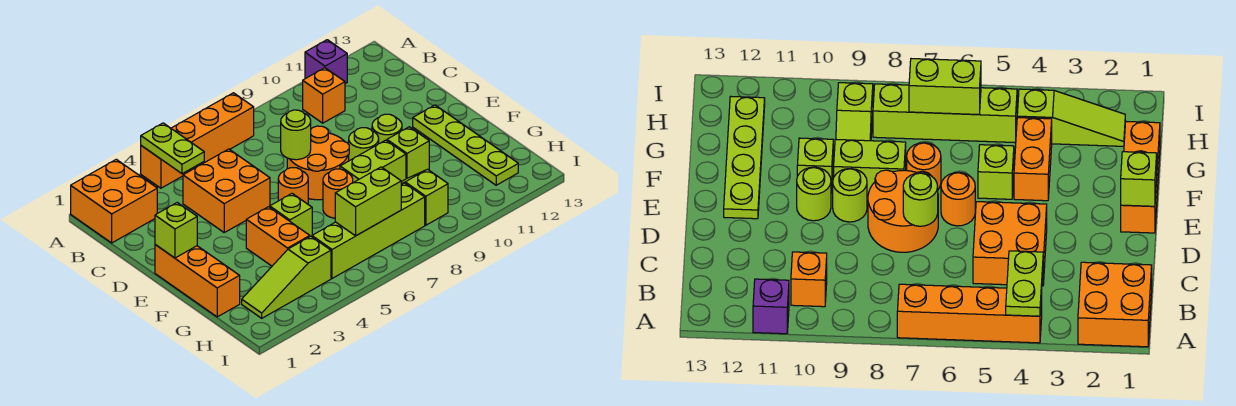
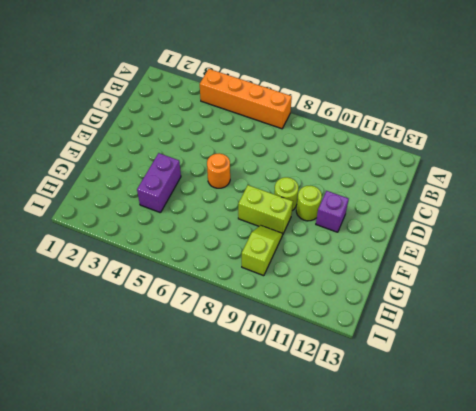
purple 1x1 brick [316,191,349,232] -> purple 1x1 brick moved to [305,40,347,84]
purple 1x2 brick [137,153,181,213] -> orange 1x2 brick [246,207,310,266]
none -> orange 2x2 brick [71,159,157,243]
none -> orange 1x1 brick [303,68,345,123]
none -> orange 2x2 brick [183,149,270,232]

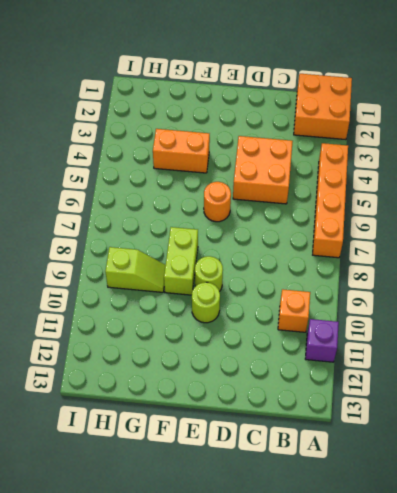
none -> orange 2x2 round brick [287,126,349,200]
none -> orange 1x3 brick [155,245,240,317]
none -> lime 1x4 plate [413,105,518,185]

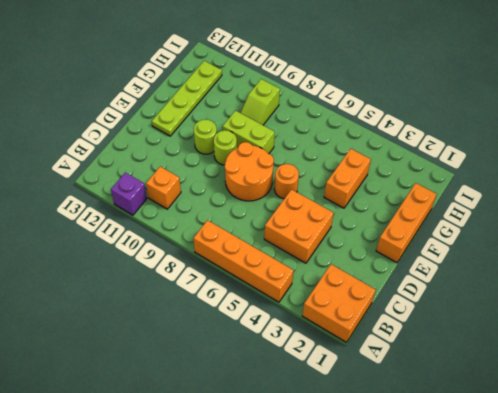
none -> lime 1x1 brick [270,194,312,237]
none -> orange 1x1 round brick [323,169,353,218]
none -> lime 1x1 brick [387,127,429,179]

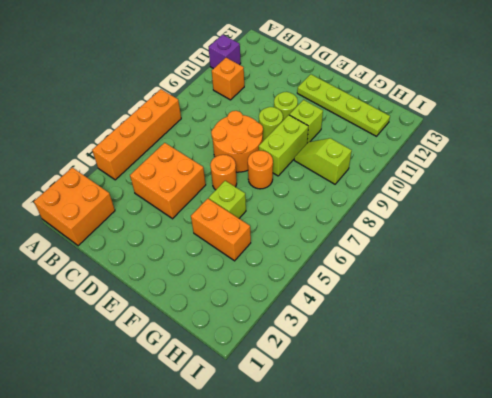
none -> orange 1x3 brick [155,245,240,317]
none -> lime 1x3 slope [242,236,331,318]
none -> lime 1x4 brick [312,183,425,278]

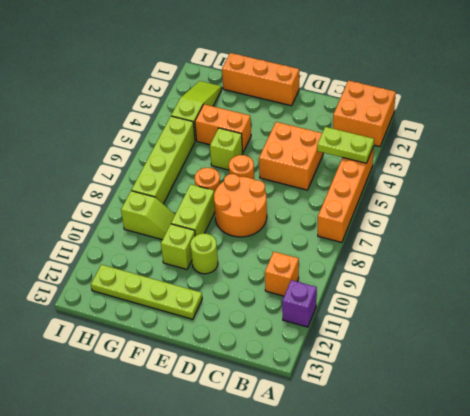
none -> lime 1x1 round brick [349,128,379,161]
none -> lime 1x1 round brick [281,110,311,160]
none -> lime 1x1 brick [155,203,197,258]

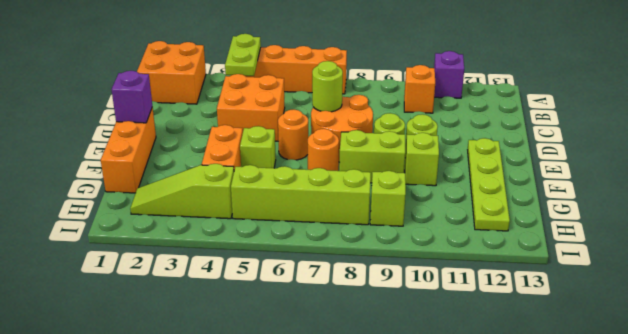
purple 1x1 brick [112,71,152,123] -> lime 1x1 brick [155,203,197,258]
none -> lime 1x2 brick [335,167,401,236]

